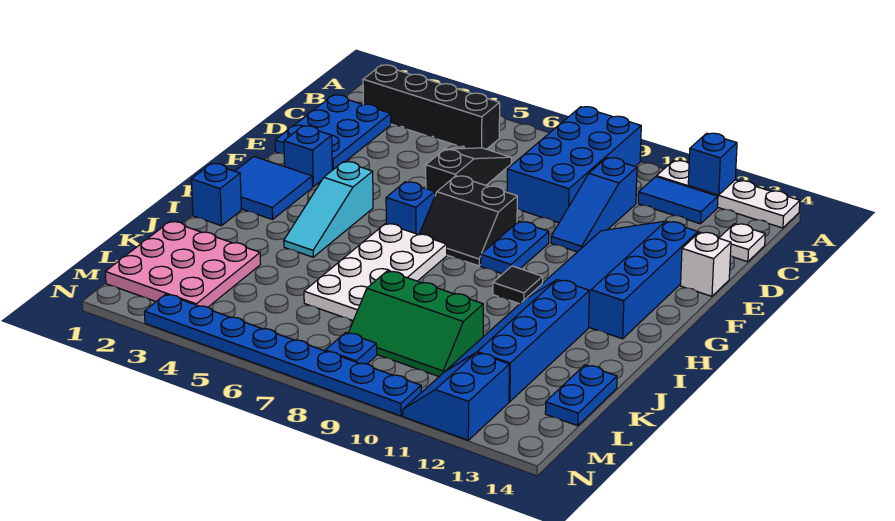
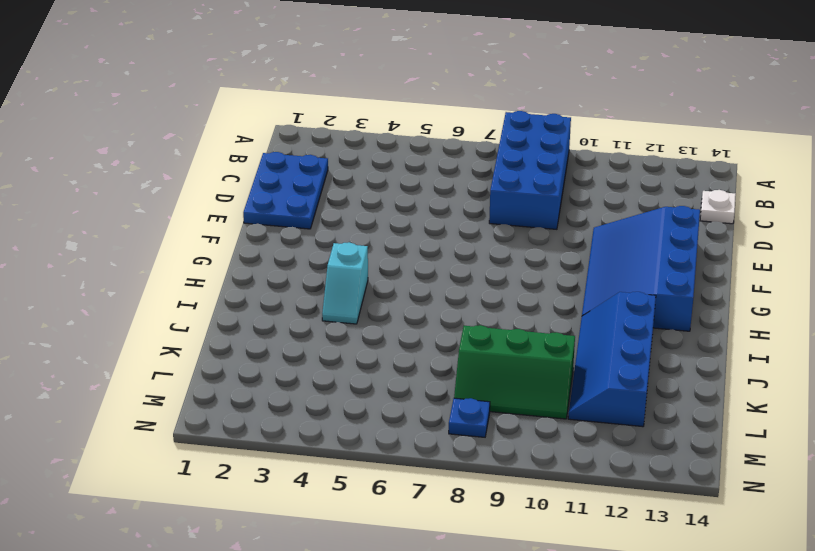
cyan 1x2 slope [322,242,368,324] -> cyan 1x3 slope [284,162,373,257]
none -> white 1x4 plate [657,161,800,228]
none -> black 1x4 brick [363,65,500,149]
none -> blue 1x2 tile [638,177,718,224]

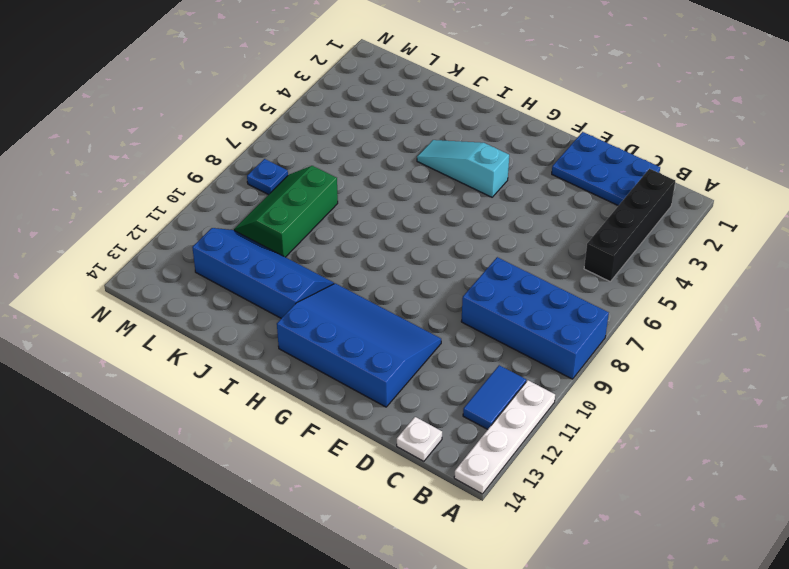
none -> black 1x3 slope [426,148,511,195]
none -> blue 1x3 slope [551,158,637,252]
none -> white 1x1 brick [681,232,731,296]

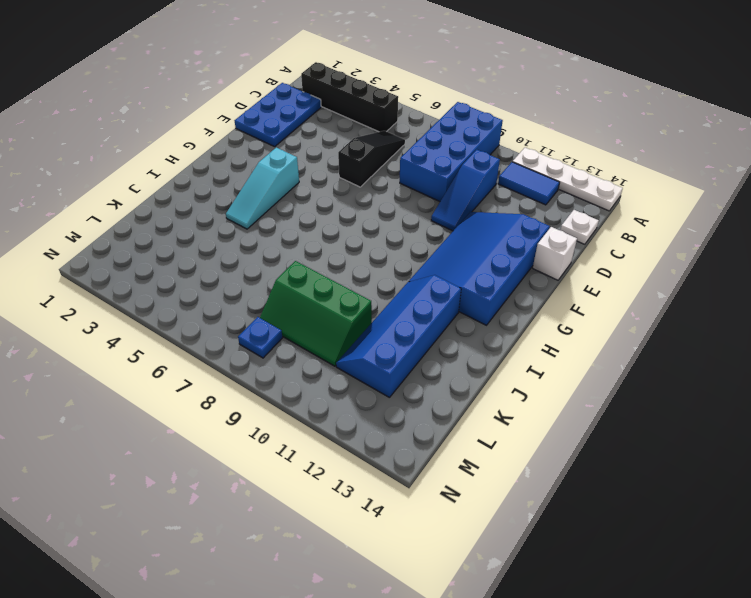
none -> blue 1x1 brick [284,126,332,187]
none -> black 2x2 slope [419,176,517,266]
none -> blue 1x2 plate [481,221,549,274]

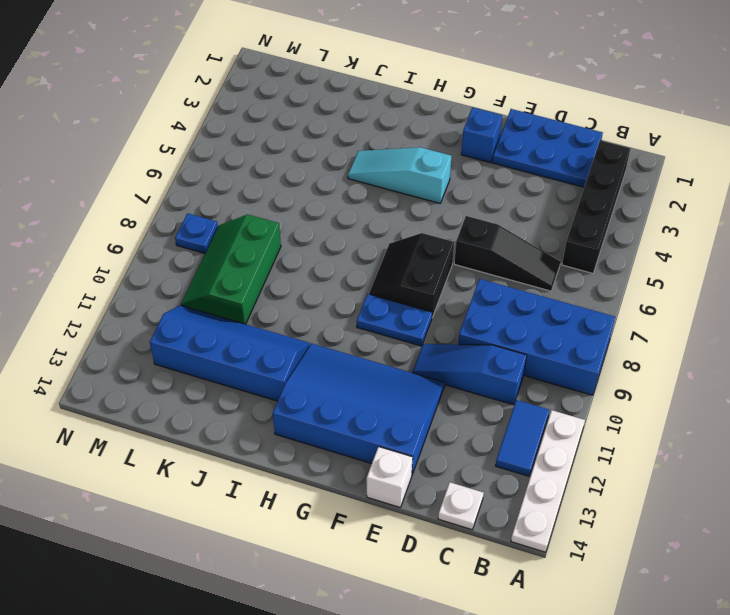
none -> blue 2x2 tile [235,157,312,219]
none -> blue 1x1 brick [386,182,435,235]
none -> white 2x4 plate [304,224,447,320]

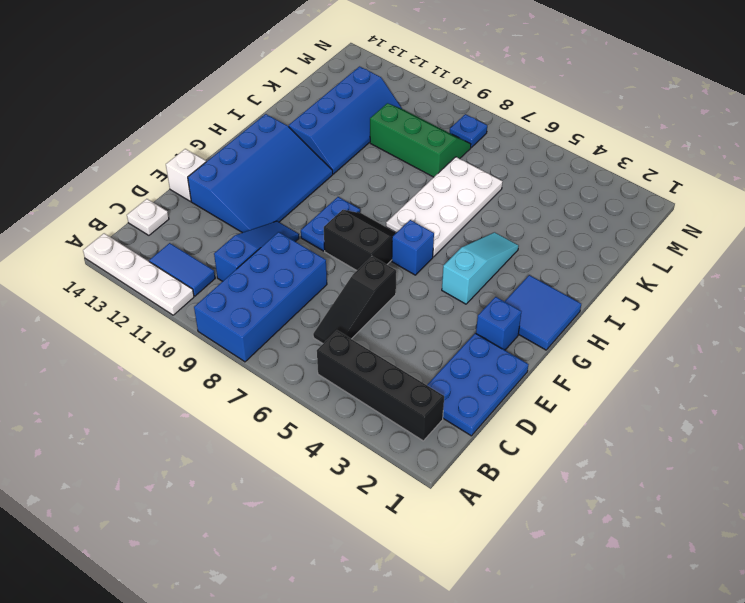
none -> black 1x1 tile [493,266,543,304]
none -> blue 1x1 brick [191,164,241,226]
none -> pink 3x3 plate [105,221,261,307]

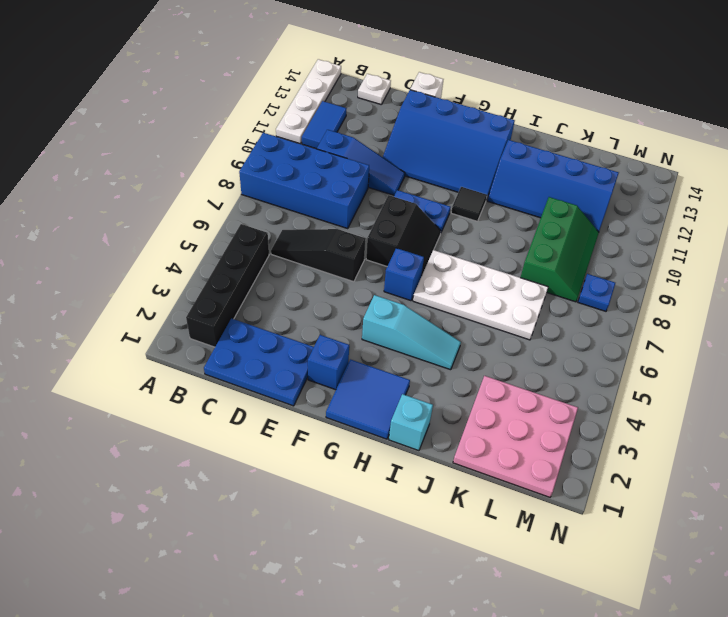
cyan 1x1 brick [389,394,433,451] -> blue 1x1 brick [191,164,241,226]
none -> blue 1x2 plate [545,365,617,426]
none -> blue 2x2 slope [403,352,509,440]
none -> blue 1x8 plate [144,294,421,416]

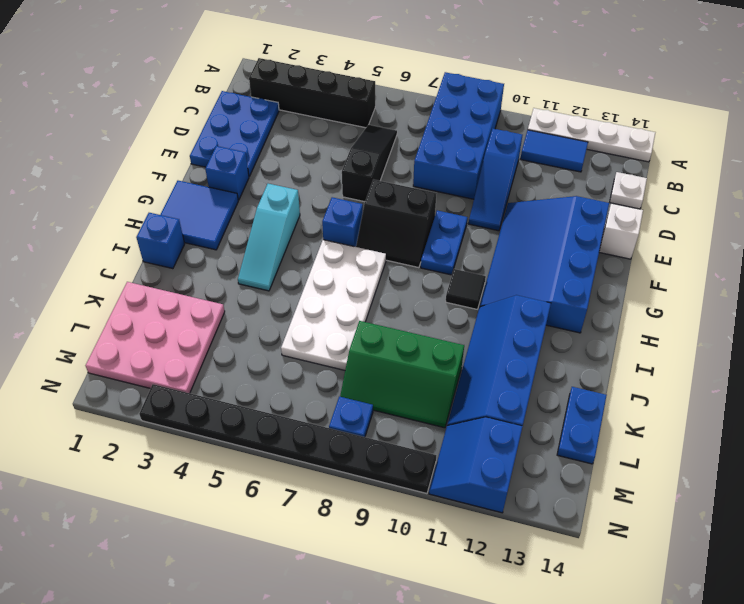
black 1x8 plate [139,384,436,494] -> blue 1x8 plate [144,294,421,416]
none -> blue 1x1 brick [688,133,737,195]

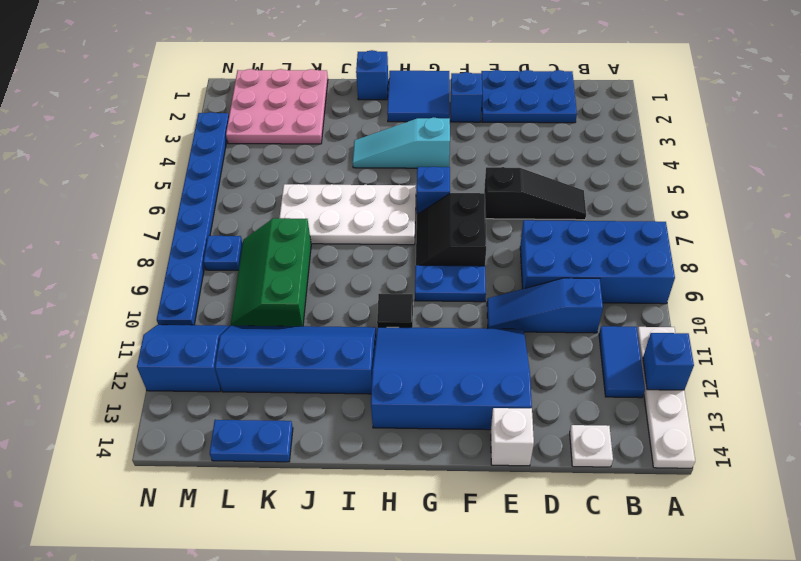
none -> black 1x4 brick [363,65,500,149]

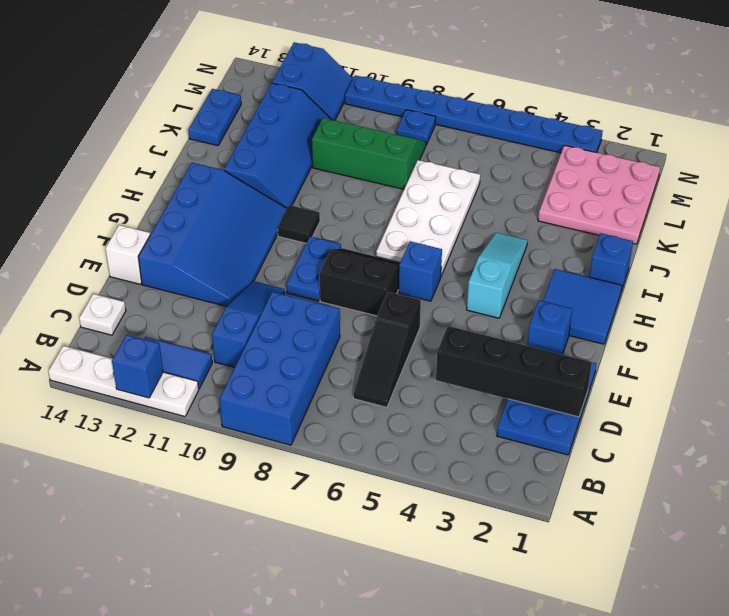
black 1x4 brick [436,326,592,417] -> black 1x4 brick moved to [363,65,500,149]

